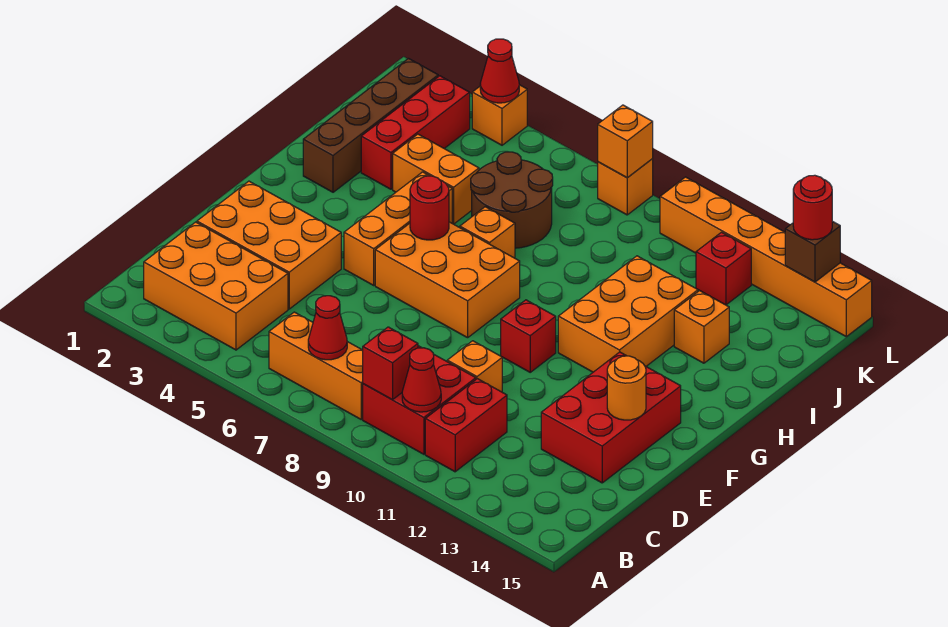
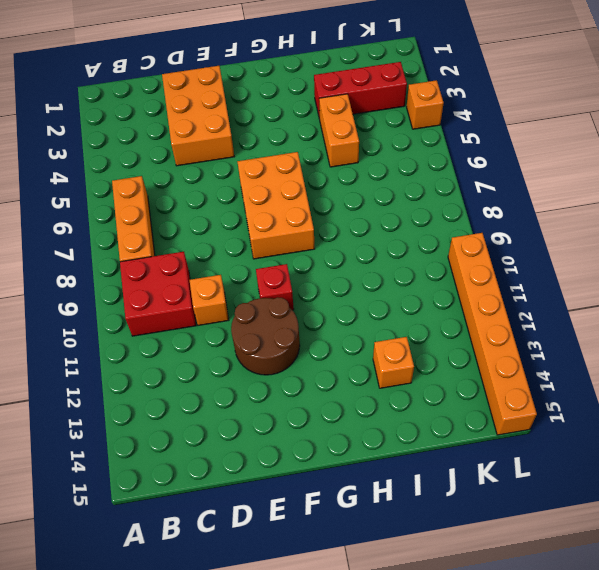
brown 2x2 round brick [231,297,300,375] -> brown 2x2 round brick moved to [471,152,553,248]
none -> orange 2x3 brick [144,222,288,350]
none -> red 1x2 brick [425,379,507,472]
none -> red 2x3 brick [541,352,681,483]
none -> orange 1x3 brick [344,172,452,285]

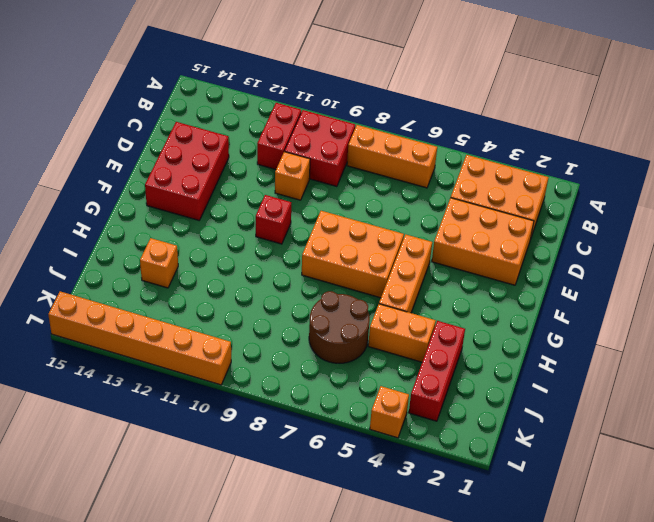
none -> orange 2x3 brick [558,256,698,372]
none -> brown 1x4 brick [303,59,438,192]
none -> orange 1x1 brick [460,207,515,258]
none -> red 1x1 brick [696,232,751,305]

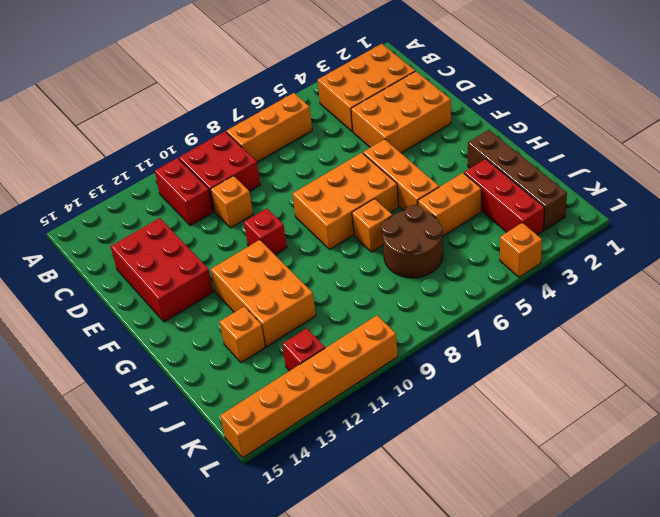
none -> orange 1x1 brick [598,159,653,215]
none -> red 1x1 cone [308,296,347,360]
none -> red 1x1 brick [363,327,418,400]
none -> red 1x1 cone [402,348,441,412]

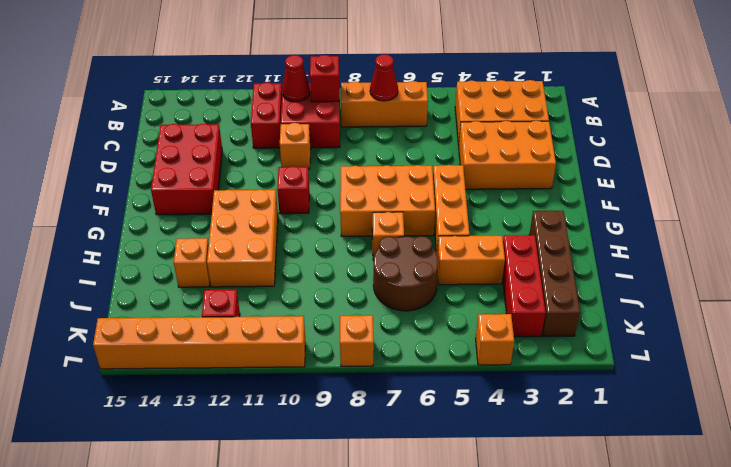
none -> orange 1x1 round brick [607,356,646,420]
none -> red 1x1 round brick [410,176,449,240]
none -> red 1x1 cone [480,39,519,103]
none -> orange 1x1 brick [598,105,653,178]

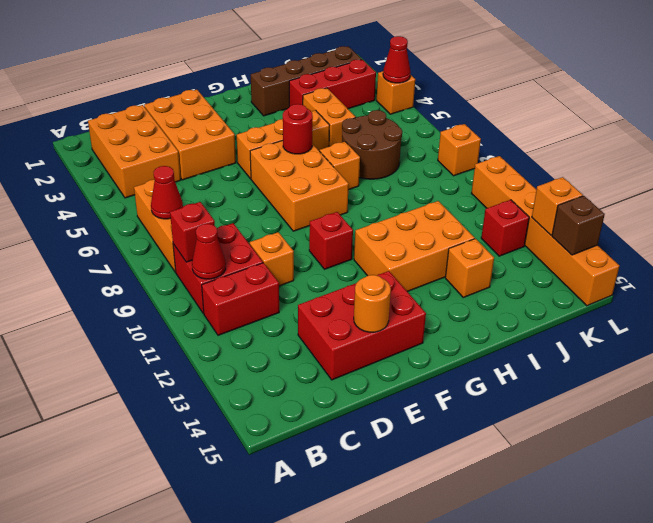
orange 1x1 brick [532,177,583,235] -> orange 1x1 brick moved to [598,105,653,178]
none -> red 1x1 round brick [793,175,832,240]

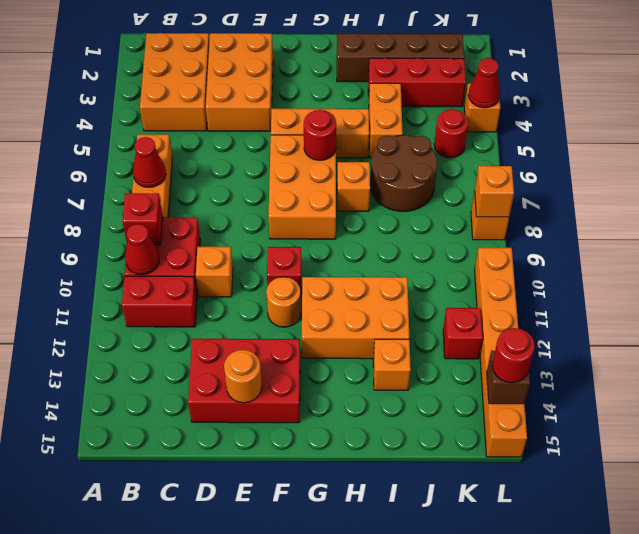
orange 1x1 round brick [266,277,301,327] -> none
red 1x1 round brick [434,109,468,158] -> none

